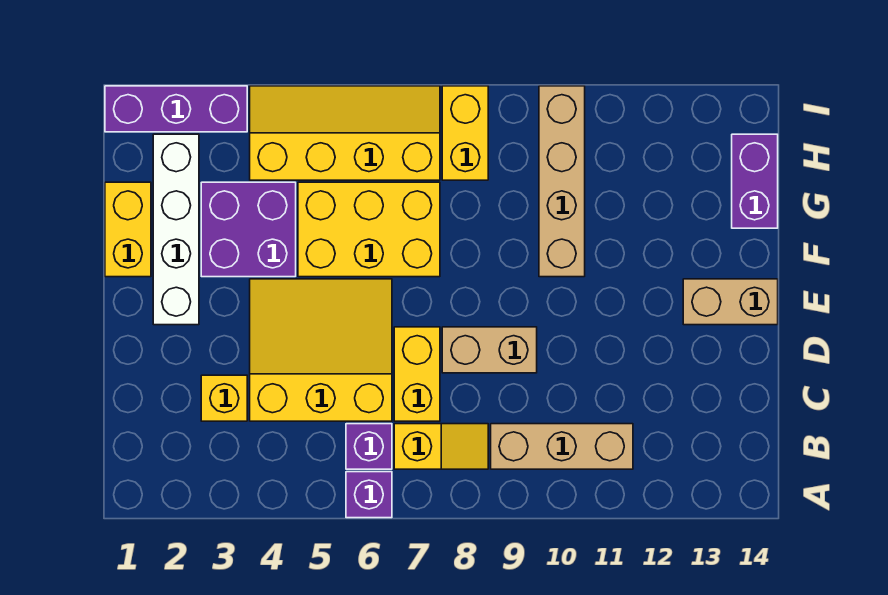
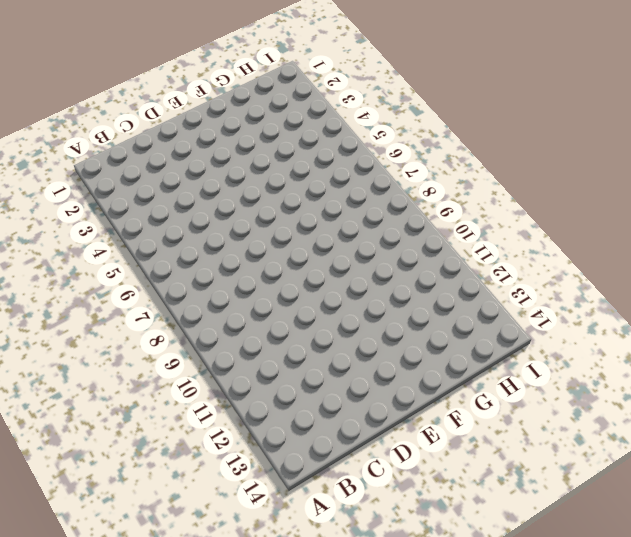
none -> purple 1x1 brick [346,472,392,518]
none -> purple 1x1 brick [346,424,392,469]
none -> yellow 1x2 slope [394,424,488,469]

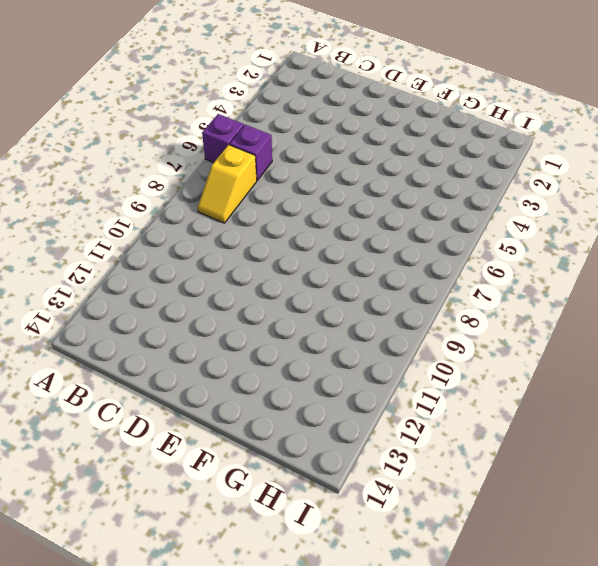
none -> tan 1x3 brick [491,424,633,469]
none -> yellow 1x1 brick [201,375,247,421]
none -> yellow 3x3 slope [250,279,392,421]

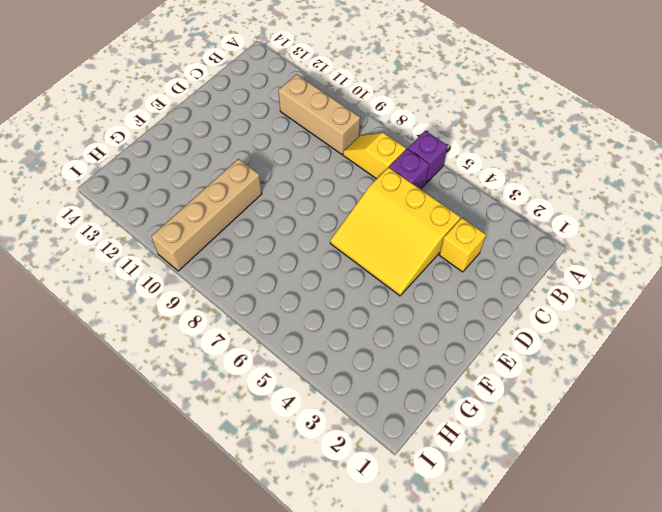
none -> yellow 1x2 brick [394,327,440,421]
none -> tan 1x2 brick [442,327,537,373]
none -> white 1x4 brick [153,134,199,325]

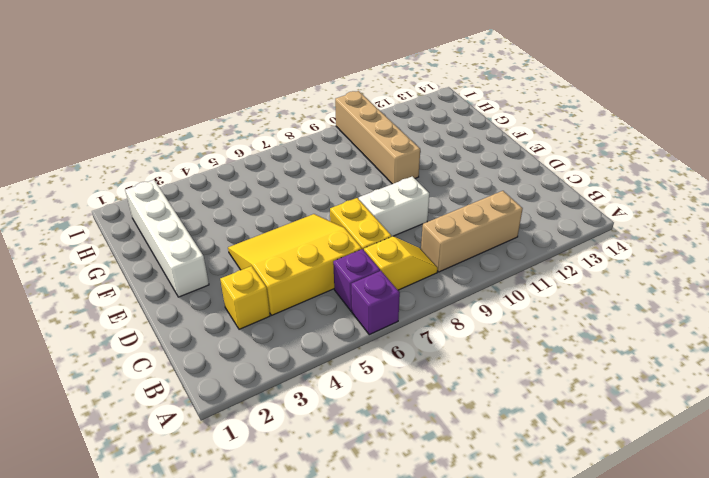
white 1x2 brick [359,176,429,237] -> tan 1x2 brick [442,327,537,373]
none -> tan 1x2 brick [683,279,778,325]
none -> yellow 1x2 brick [105,182,151,277]
none -> purple 2x2 brick [201,182,296,277]

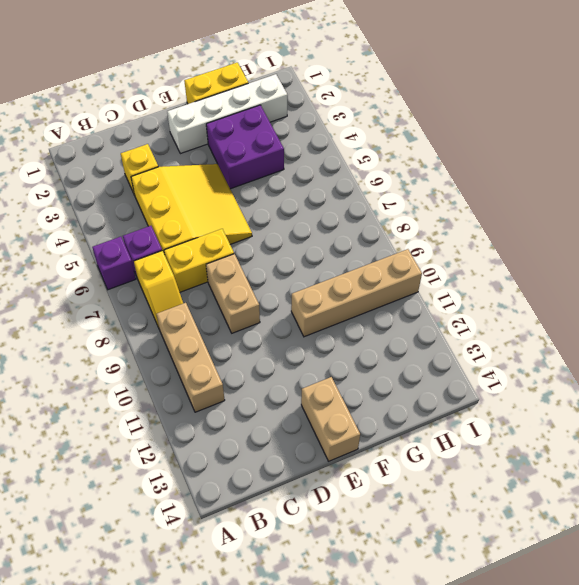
none -> yellow 2x3 brick [298,182,440,277]
none -> purple 1x2 brick [732,134,778,228]
none -> yellow 2x4 slope [250,86,440,180]

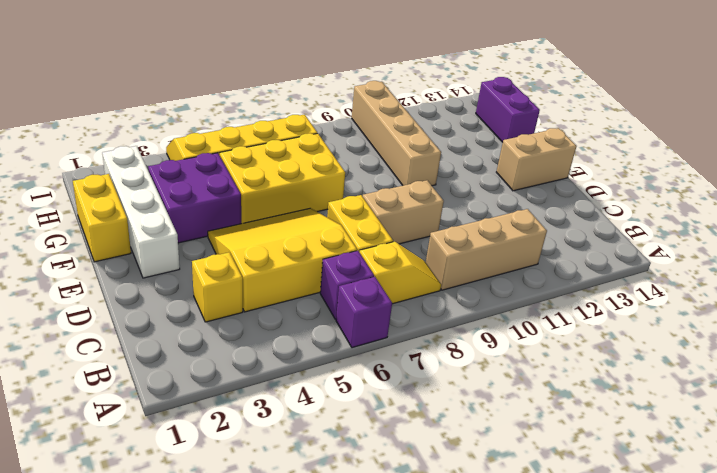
none -> yellow 1x2 brick [442,86,488,180]
none -> purple 1x3 brick [105,86,247,132]

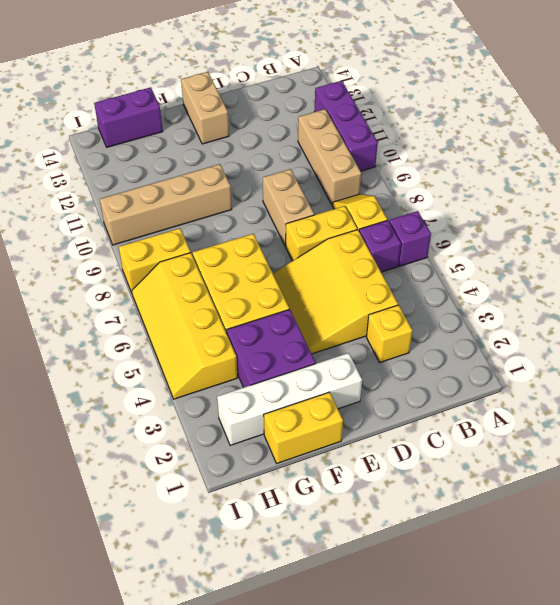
purple 1x3 brick [314,81,378,171] -> purple 1x3 brick moved to [105,86,247,132]

